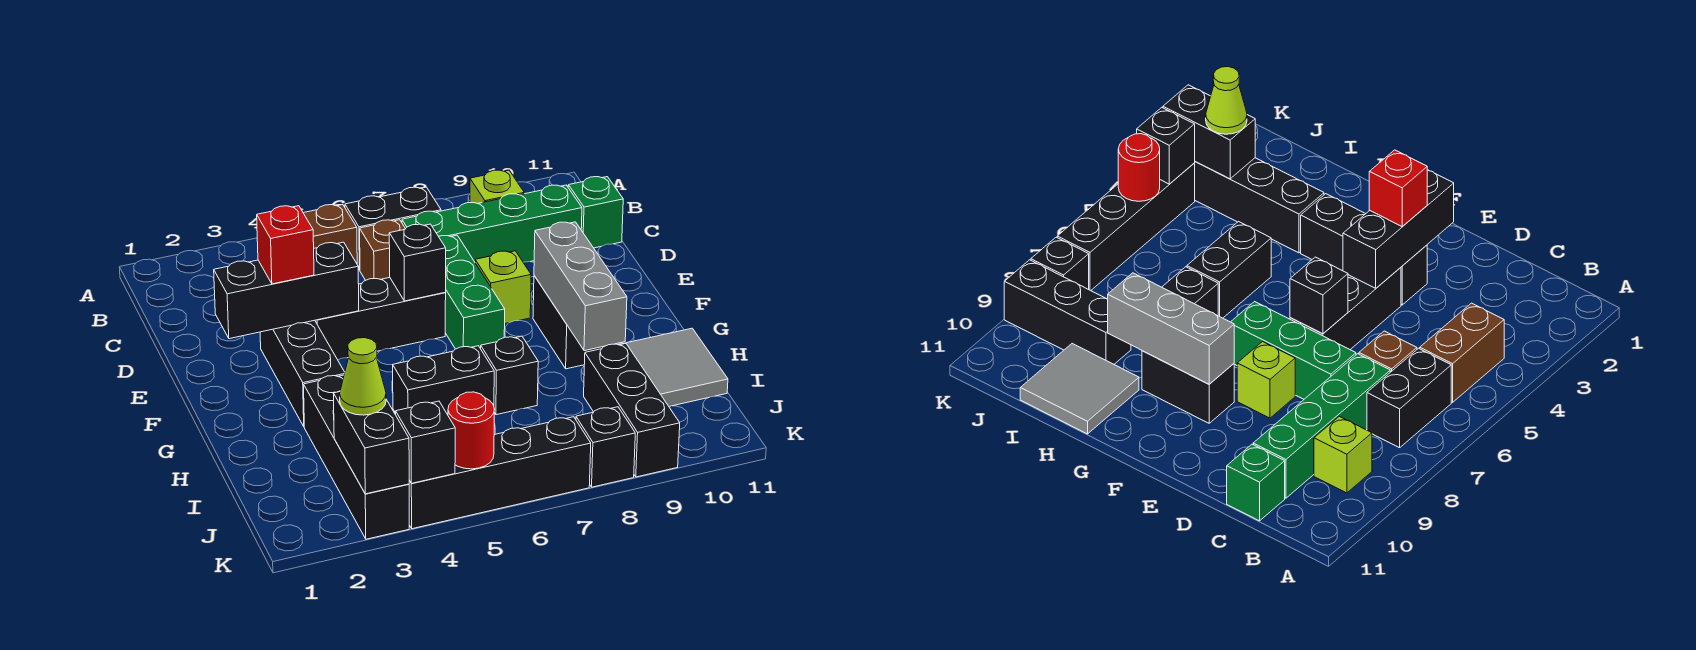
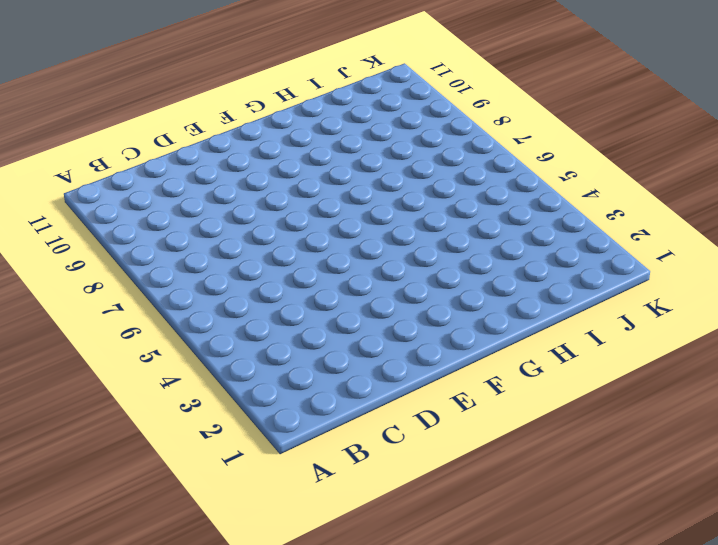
none -> brown 1x2 brick [304,205,357,263]
none -> black 1x2 brick [345,187,441,270]
none -> lime 1x1 brick [470,170,524,204]

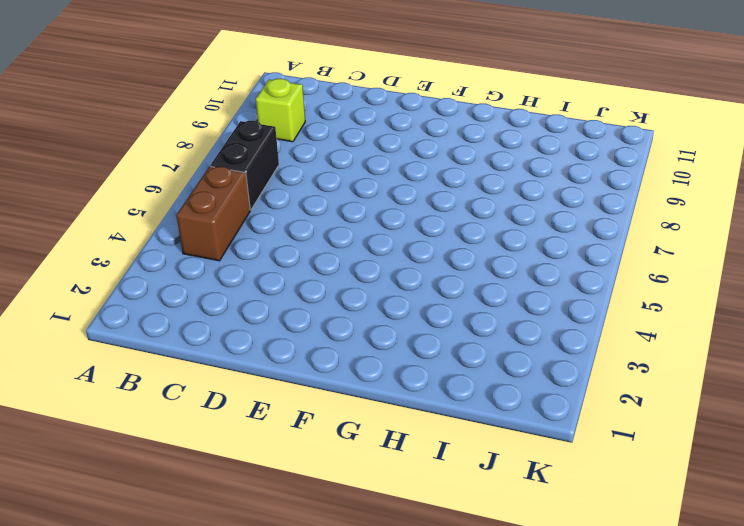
none -> brown 1x1 brick [360,220,405,280]
none -> green 1x4 brick [402,185,582,262]
none -> green 1x1 brick [568,177,623,248]

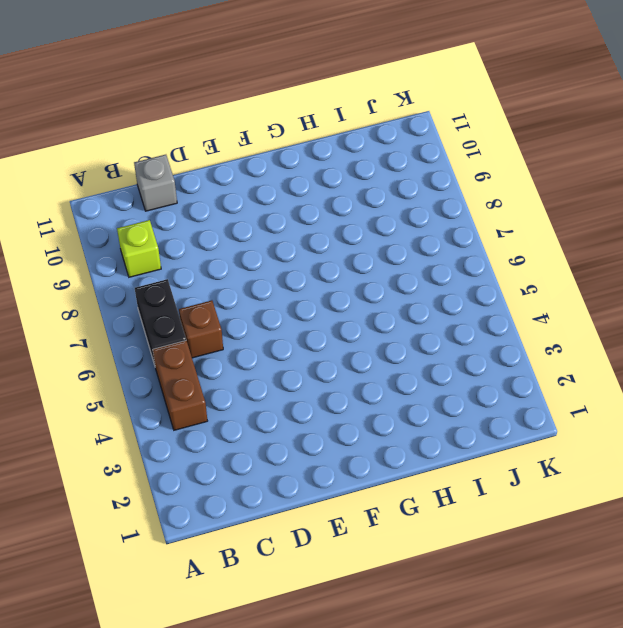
grey 1x1 brick [134,155,177,211] -> green 1x1 brick [568,177,623,248]
none -> green 1x4 brick [402,185,582,262]
none -> green 1x3 brick [439,235,505,349]
none -> black 1x3 brick [260,320,345,426]

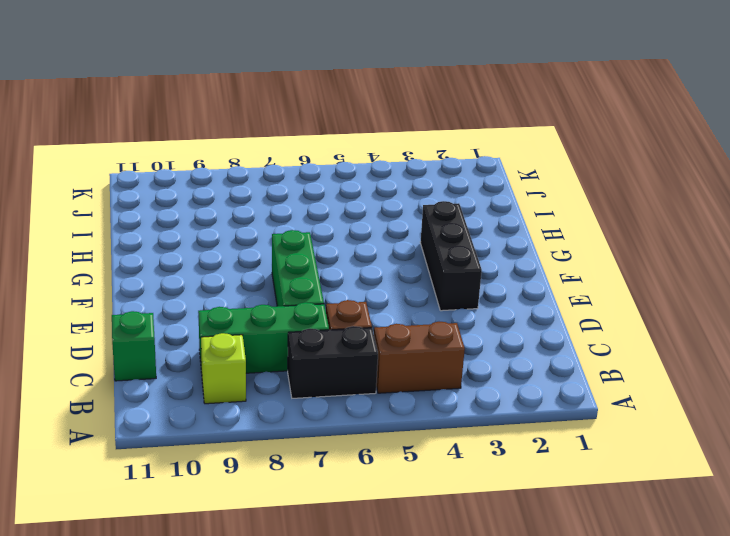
green 1x3 brick [198,302,329,373] -> green 1x4 brick [402,185,582,262]
none -> black 1x3 brick [315,278,446,360]
none -> lime 1x1 brick [475,251,531,323]
none -> black 1x2 brick [533,276,604,369]

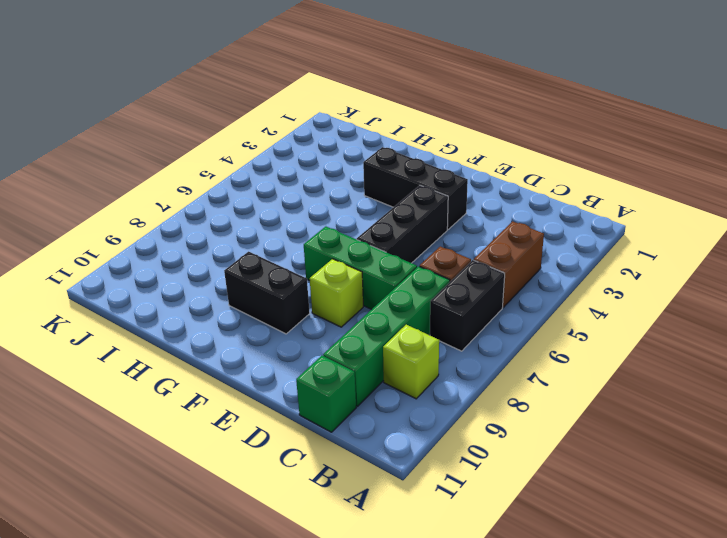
none -> black 1x4 brick [304,375,409,539]
none -> black 1x2 brick [393,346,494,415]
none -> black 1x1 brick [481,336,538,415]

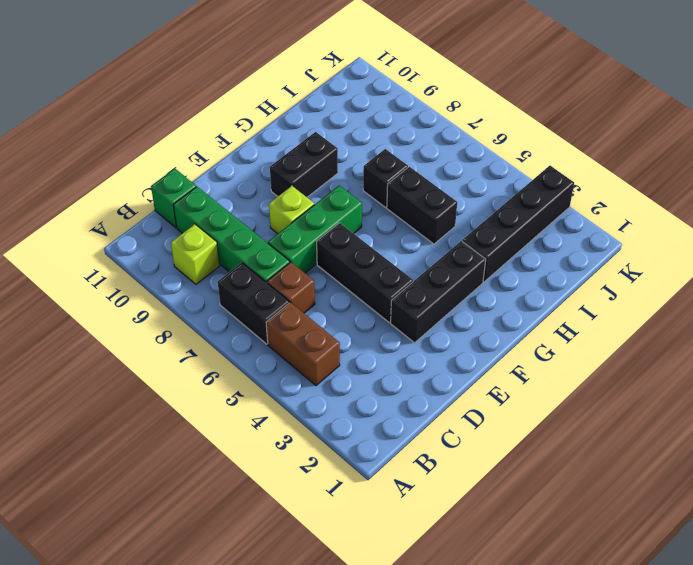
none -> grey 2x2 tile [619,328,728,406]
none -> black 1x3 brick [584,344,680,477]
none -> black 1x4 brick [409,417,591,529]

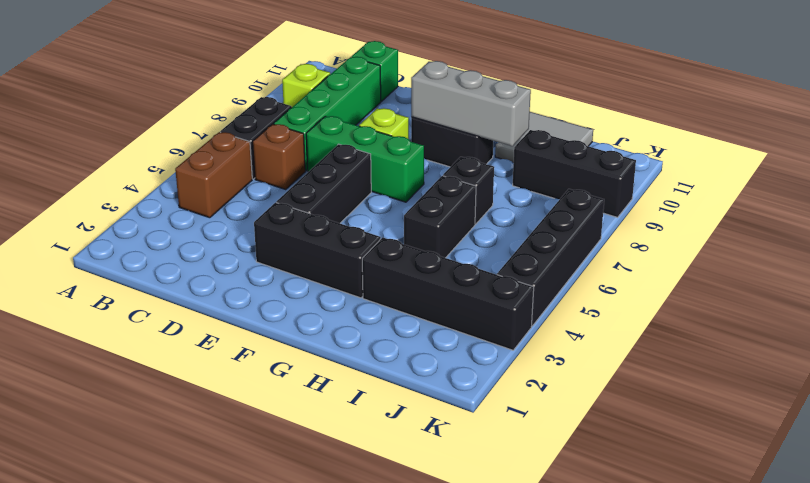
none -> black 1x1 brick [576,407,635,487]
none -> black 1x3 brick [214,242,359,339]
none -> black 1x1 brick [389,224,446,301]

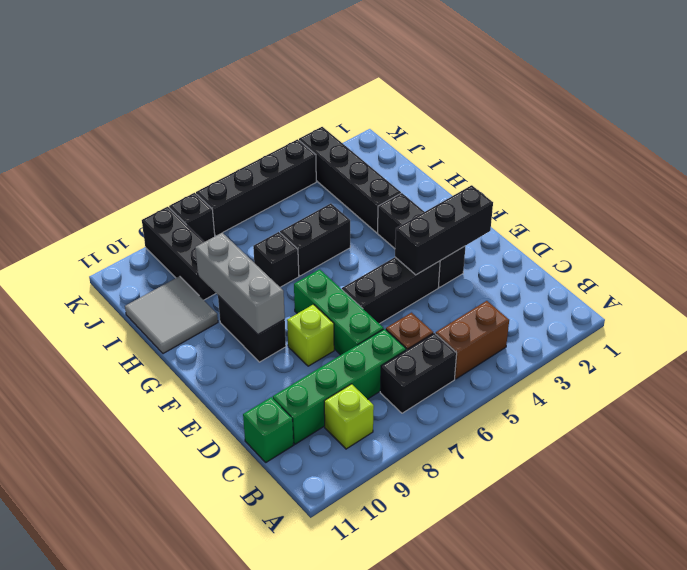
none -> black 1x1 brick [389,224,446,301]
none -> black 1x2 brick [333,392,409,494]
none -> black 1x1 brick [396,401,455,483]

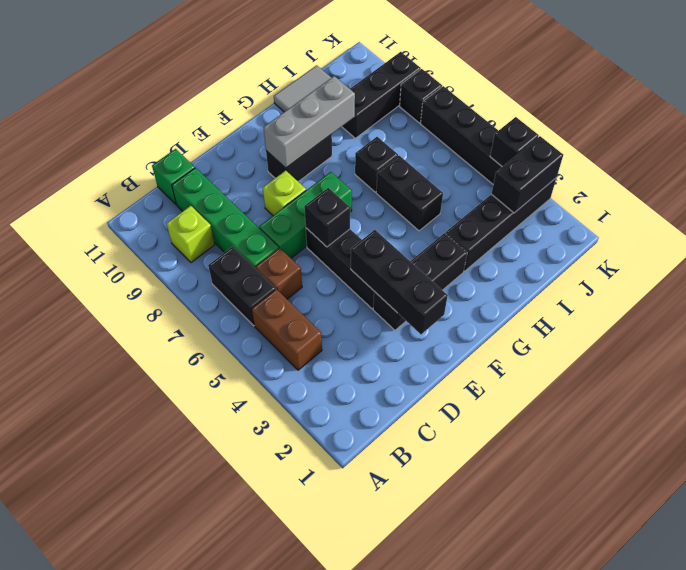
none -> red 1x1 round brick [448,392,495,469]
none -> red 1x1 brick [257,206,314,284]
none -> lime 1x1 cone [340,338,386,415]

